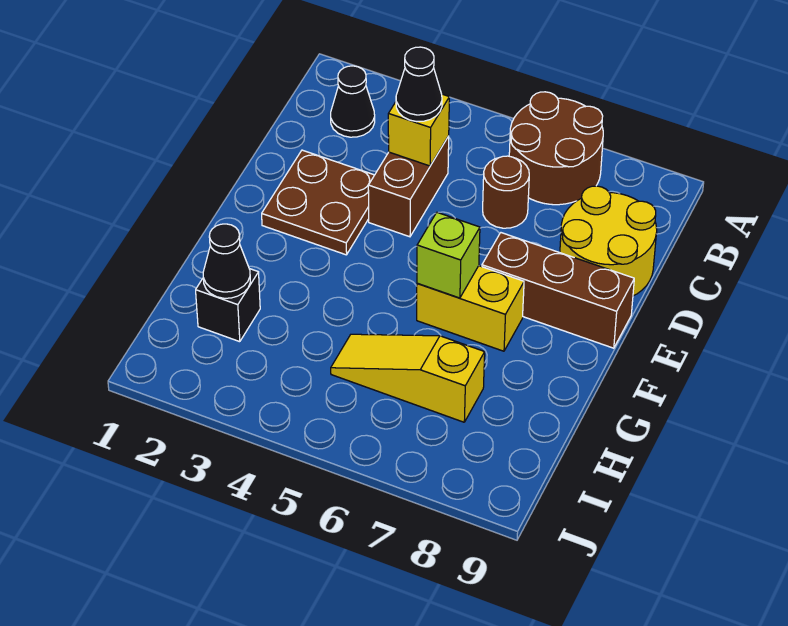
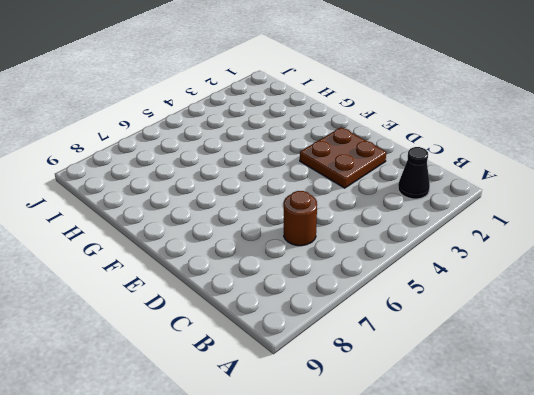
none -> brown 2x2 round brick [509,92,603,205]
none -> brown 1x2 brick [368,136,449,237]
none -> yellow 2x2 round brick [560,186,657,296]

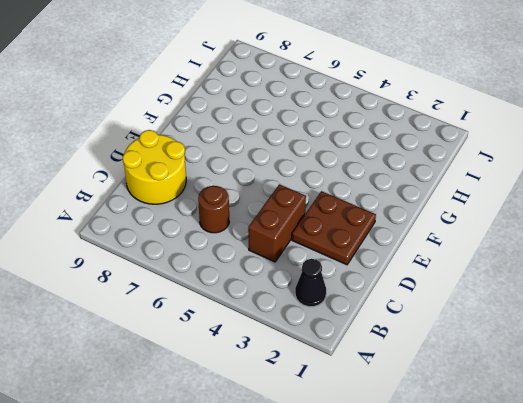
none -> brown 2x2 round brick [509,92,603,205]
none -> brown 1x3 brick [482,233,634,348]
none -> yellow 1x2 brick [417,266,524,351]

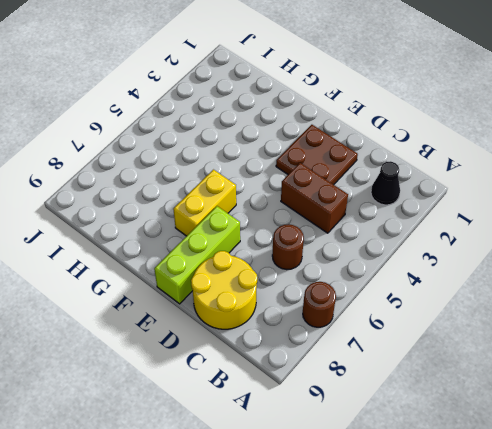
brown 1x1 round brick [303,282,336,327] -> brown 2x2 round brick [509,92,603,205]
lime 1x3 brick [154,206,240,304] -> brown 1x3 brick [482,233,634,348]
none -> black 1x1 brick [196,269,260,342]
none -> yellow 1x3 slope [331,334,485,422]
none -> yellow 1x1 brick [388,94,449,166]

